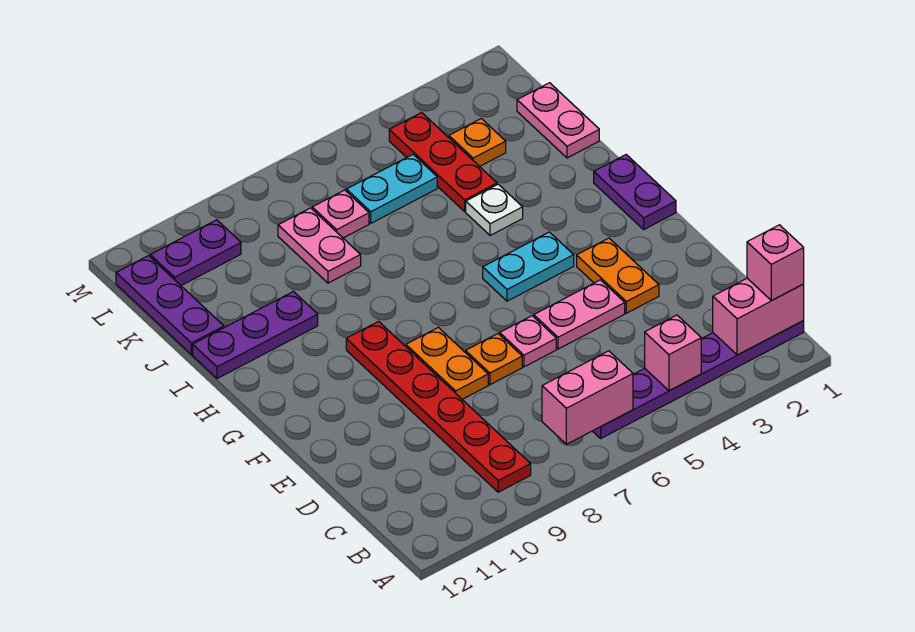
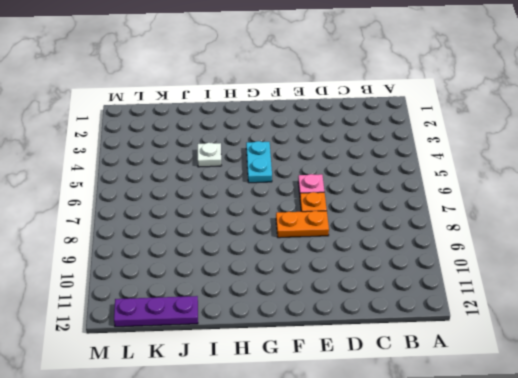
none -> purple 1x6 plate [593,321,804,438]
none -> red 1x6 plate [346,321,531,492]
none -> orange 1x2 plate [577,238,659,313]

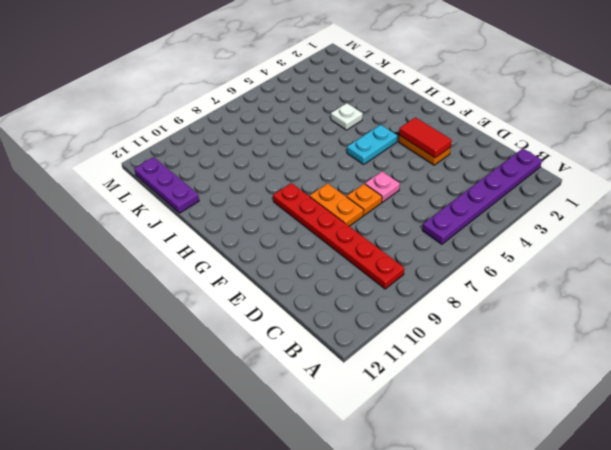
red 1x2 tile [399,117,452,158] -> none
none -> pink 1x2 plate [534,280,625,349]
none -> purple 1x2 plate [594,155,676,229]
none -> purple 1x3 plate [193,292,318,379]

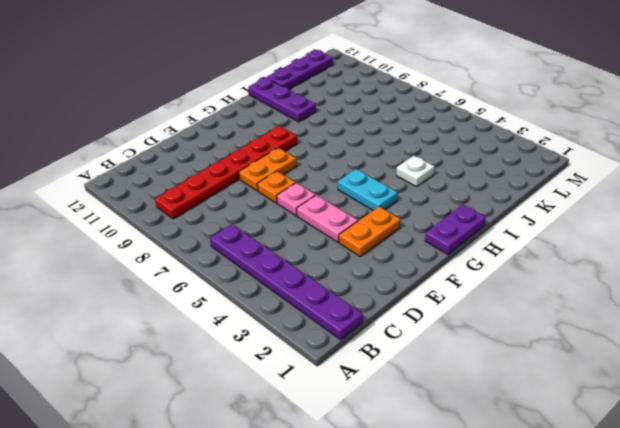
none -> pink 1x2 plate [517,83,599,158]
none -> red 1x3 plate [389,113,497,211]
none -> pink 1x2 plate [278,208,361,283]

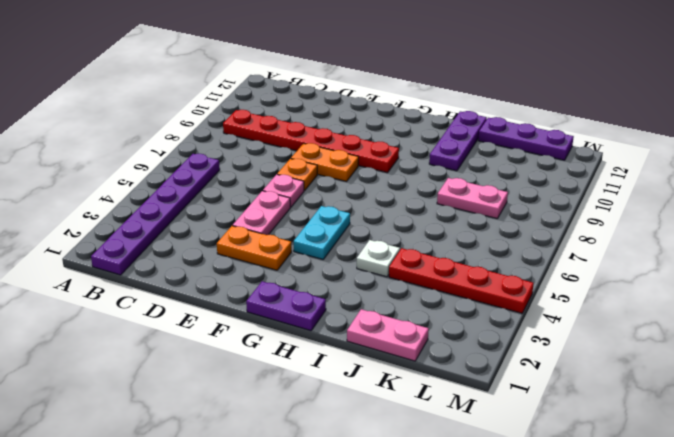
red 1x4 plate [389,248,534,313] -> red 1x3 plate [389,113,497,211]
none -> orange 1x1 plate [449,119,506,167]
none -> cyan 1x2 plate [346,154,437,223]
none -> pink 1x1 plate [312,190,369,238]

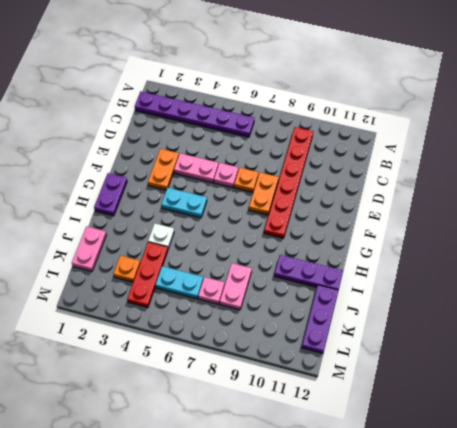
none -> purple 1x2 plate [150,220,241,286]
none -> pink 1x2 brick [713,278,804,355]
none -> pink 1x1 brick [645,315,701,391]

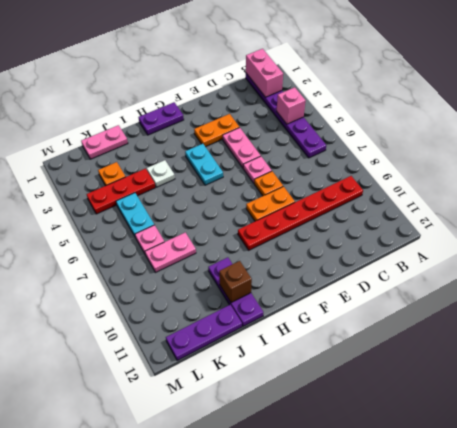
brown 1x1 brick [219,261,252,303] -> none
none -> purple 1x2 plate [150,220,241,286]
none -> pink 1x2 brick [542,351,633,444]
none -> pink 1x1 brick [747,225,804,301]

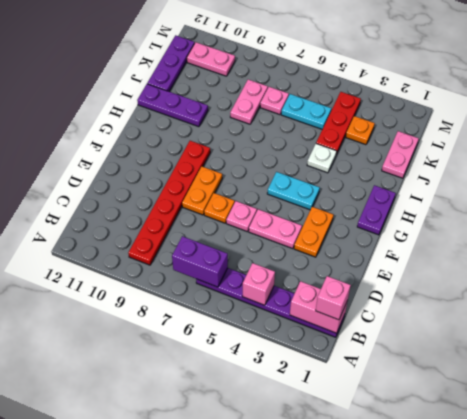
purple 1x2 brick [172,236,228,287] -> pink 1x2 brick [542,351,633,444]
pink 1x2 plate [187,42,235,76] -> purple 1x2 plate [150,220,241,286]

